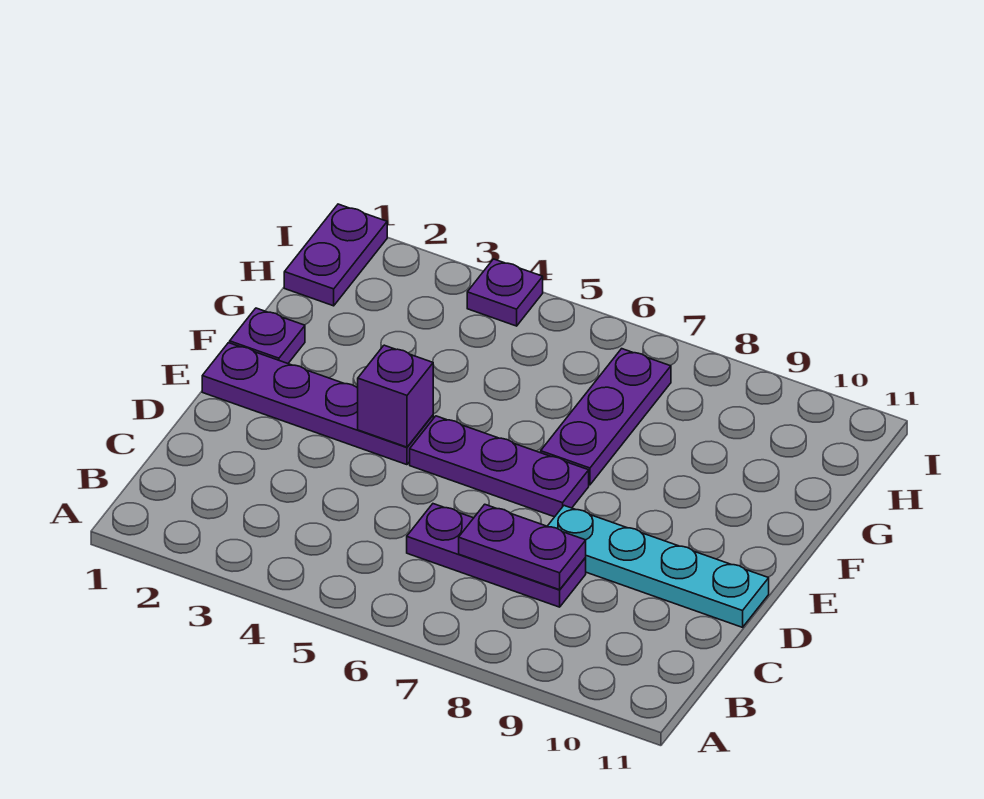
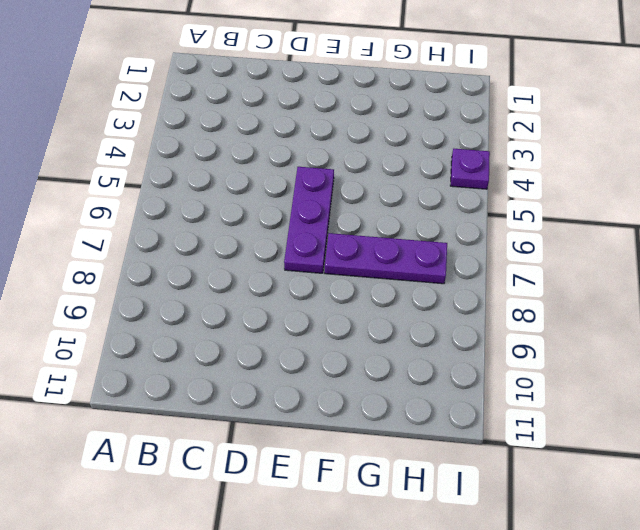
none -> purple 1x3 plate [407,504,586,607]
none -> cyan 1x4 plate [548,506,769,627]

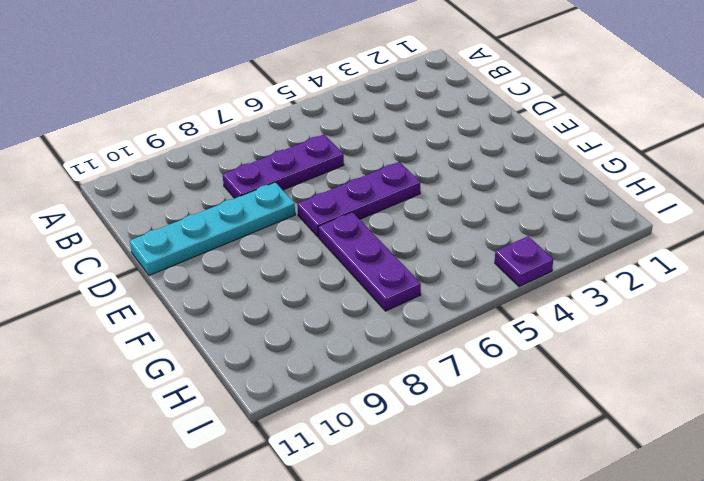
none -> purple 1x4 plate [202,343,433,465]
none -> purple 1x1 plate [230,308,305,363]

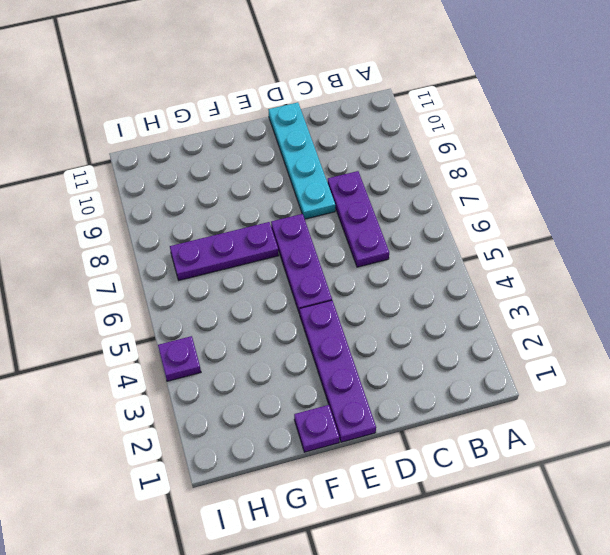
none -> purple 1x2 plate [284,204,387,306]
none -> purple 1x2 plate [459,504,586,590]

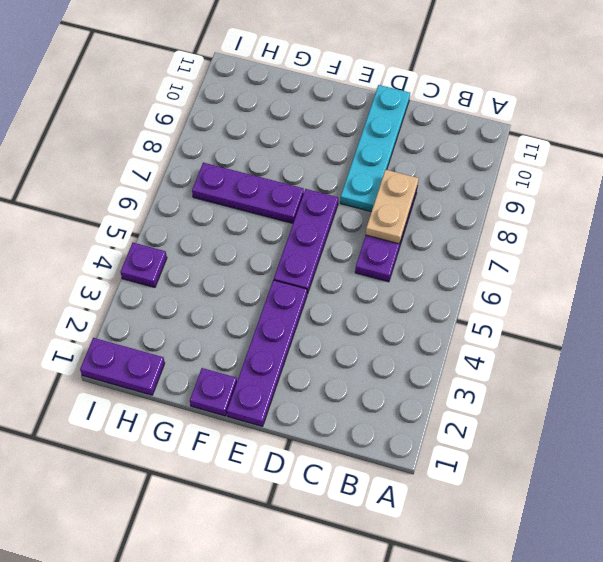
tan 1x2 plate [366,170,419,244] -> purple 1x2 plate [459,504,586,590]
none -> purple 1x1 brick [358,345,433,447]

